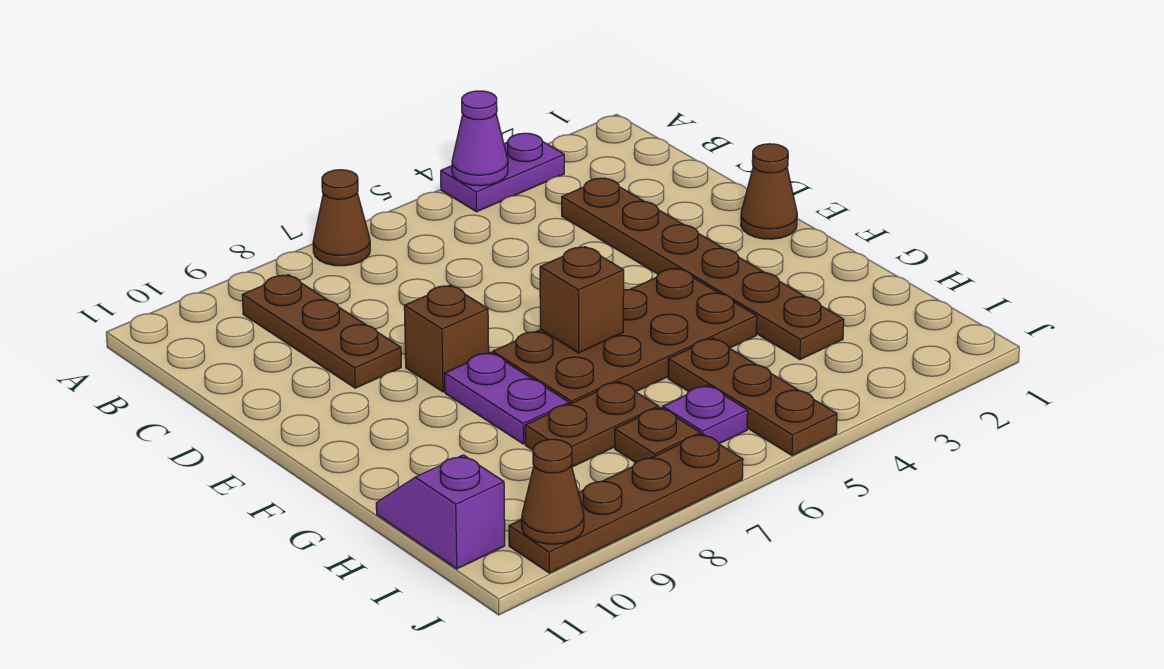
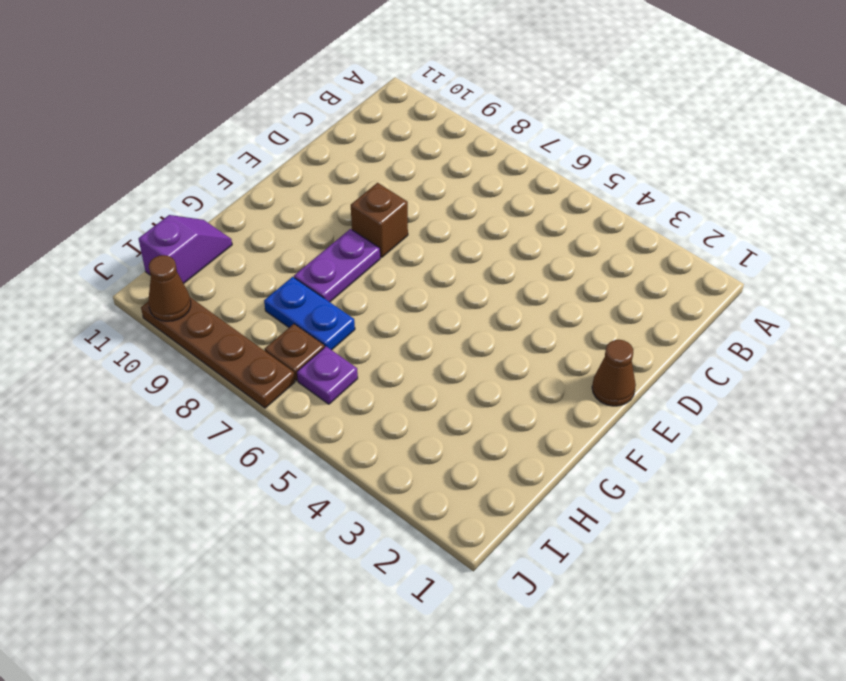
blue 1x2 plate [264,277,355,350] -> brown 1x2 plate [525,382,658,467]
none -> purple 1x2 plate [441,133,564,212]
none -> brown 1x1 cone [313,170,370,266]
none -> brown 1x3 plate [242,275,401,388]

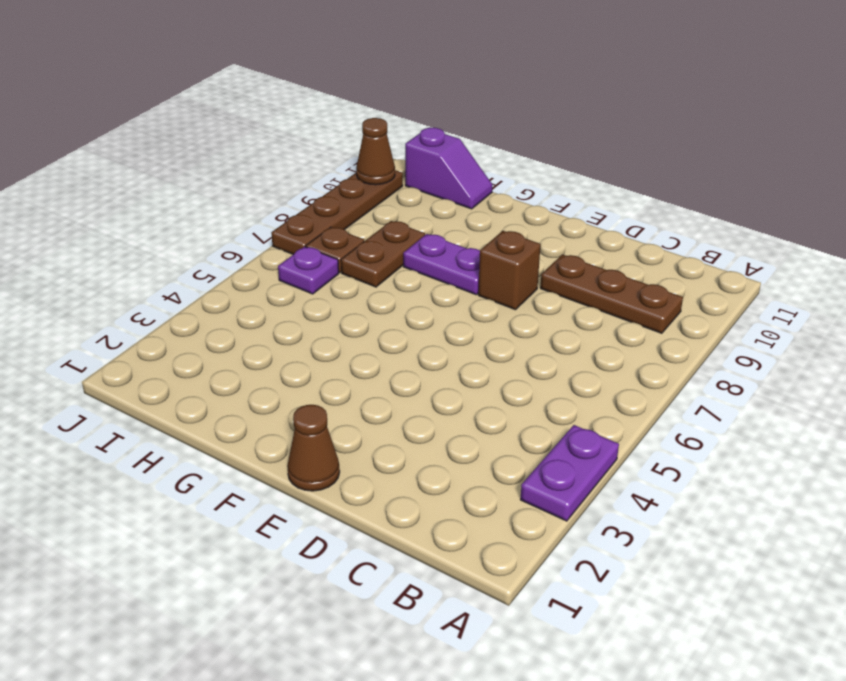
none -> brown 1x1 cone [313,170,370,266]
none -> brown 1x6 plate [562,178,844,360]
none -> brown 2x4 plate [493,268,757,404]

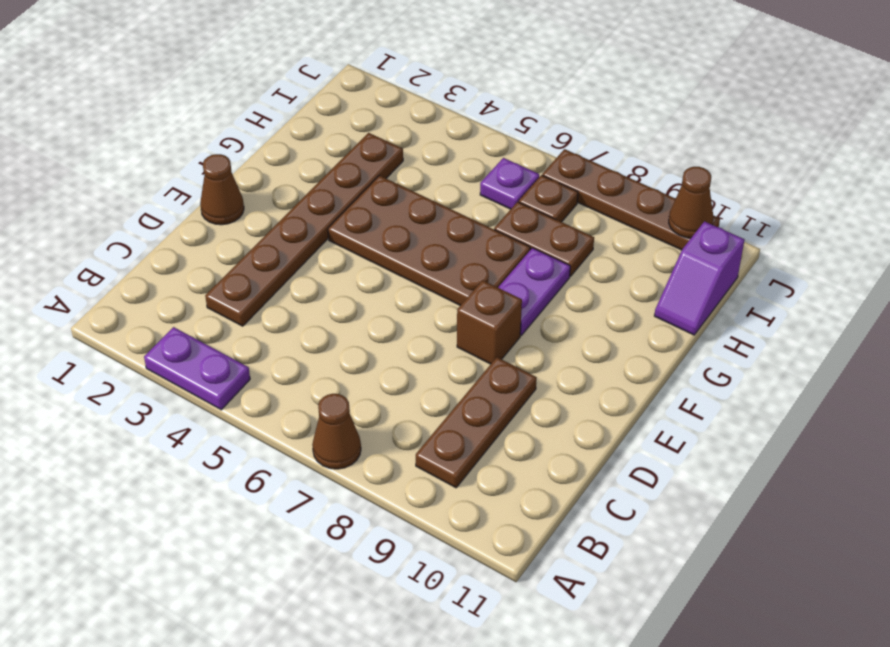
none -> brown 1x3 plate [668,338,837,456]
none -> purple 1x1 cone [452,91,508,186]
none -> brown 1x1 brick [540,247,624,353]

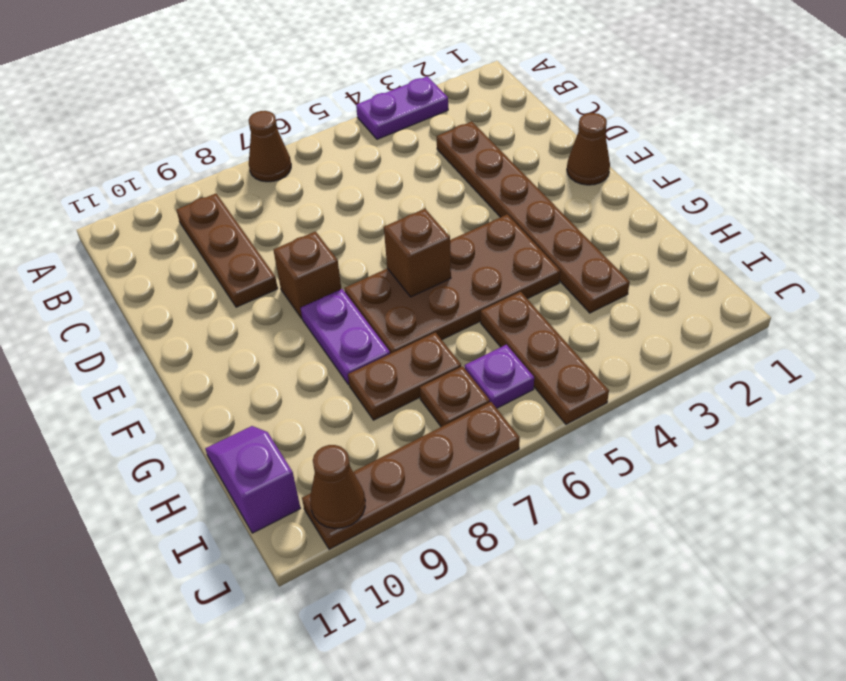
none -> purple 1x1 cone [452,91,508,186]

